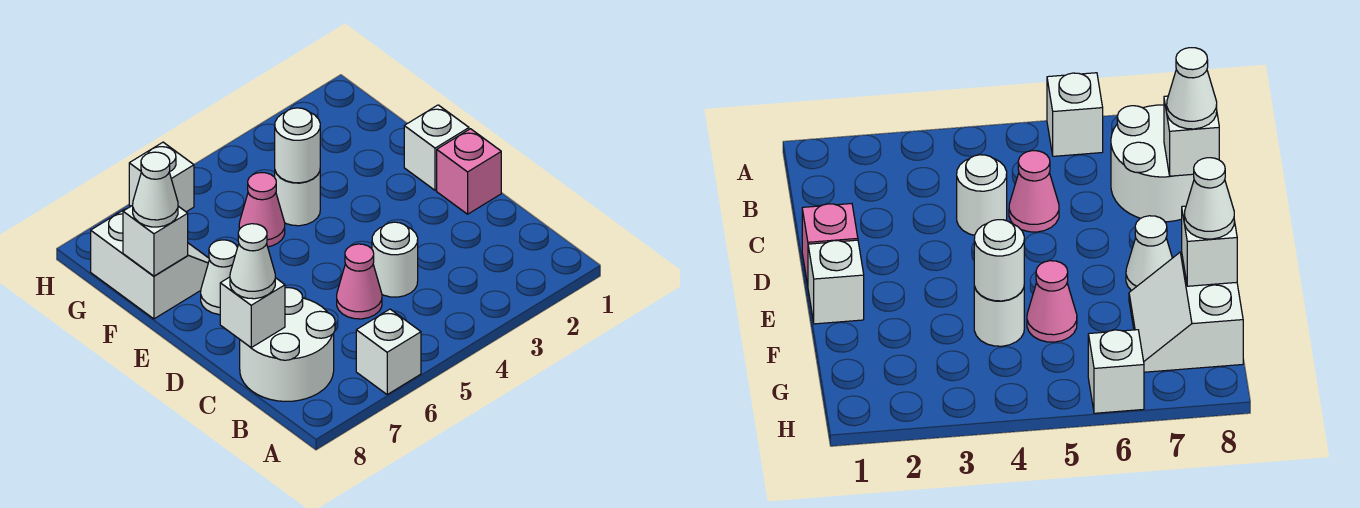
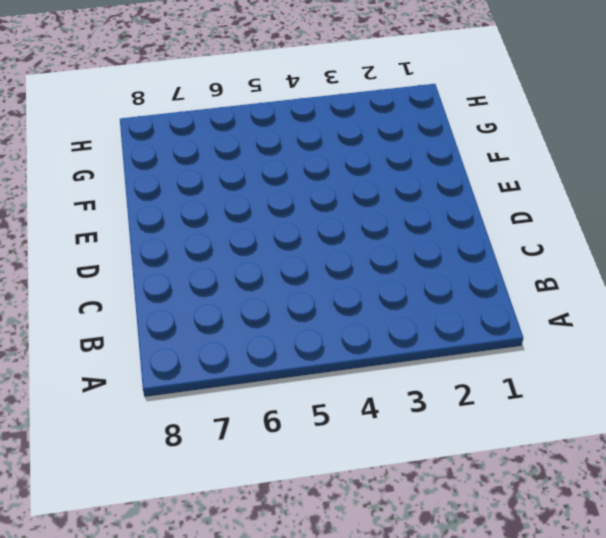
none -> white 1x1 brick [356,309,421,394]
none -> white 2x2 round brick [240,288,335,401]
none -> white 1x1 round brick [372,222,418,297]

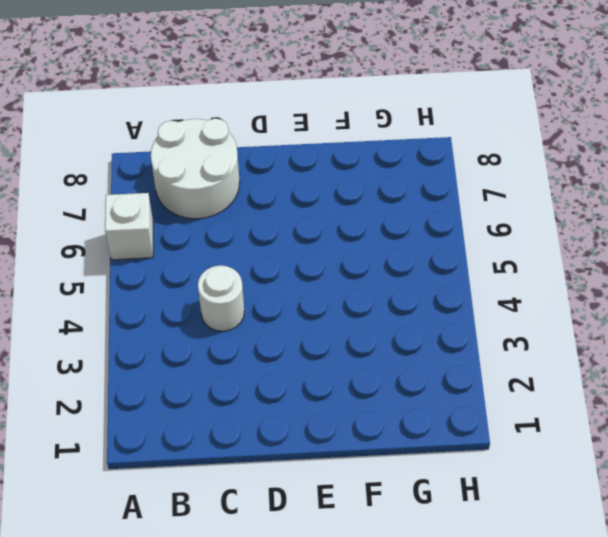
none -> pink 1x1 cone [337,244,382,319]
none -> pink 1x1 brick [437,129,501,214]
none -> white 1x1 brick [404,105,469,190]

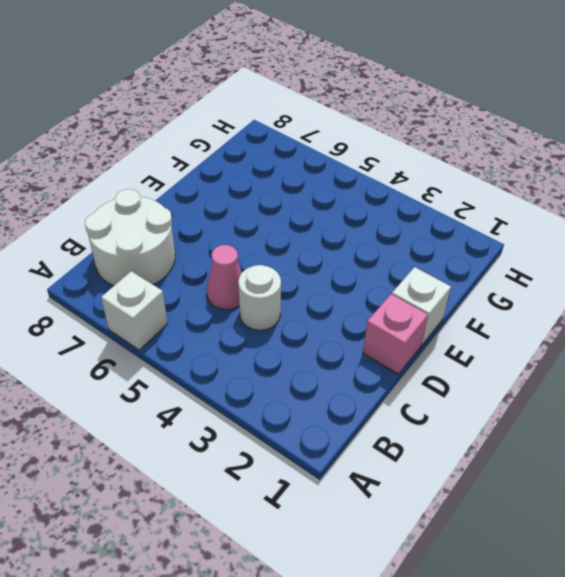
none -> white 1x1 cone [201,240,237,315]
none -> white 1x1 round brick [275,171,320,226]
none -> pink 1x1 cone [239,173,285,247]

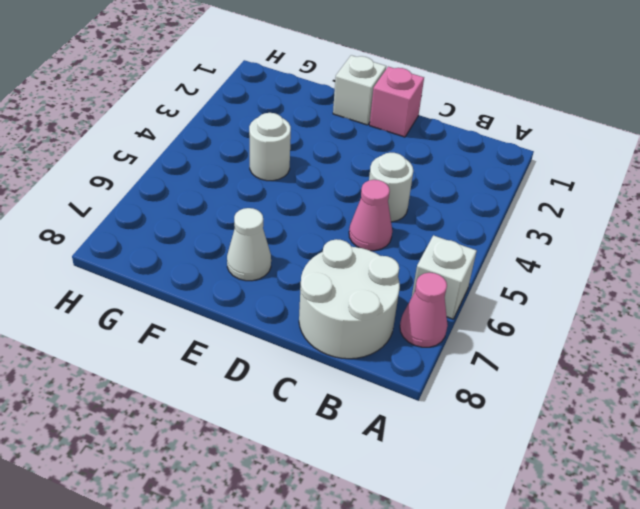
pink 1x1 cone [400,273,448,347] -> pink 1x1 cone moved to [239,173,285,247]
none -> white 2x2 slope [91,209,209,319]
none -> white 1x1 brick [129,142,194,212]
none -> white 1x1 brick [220,277,285,347]

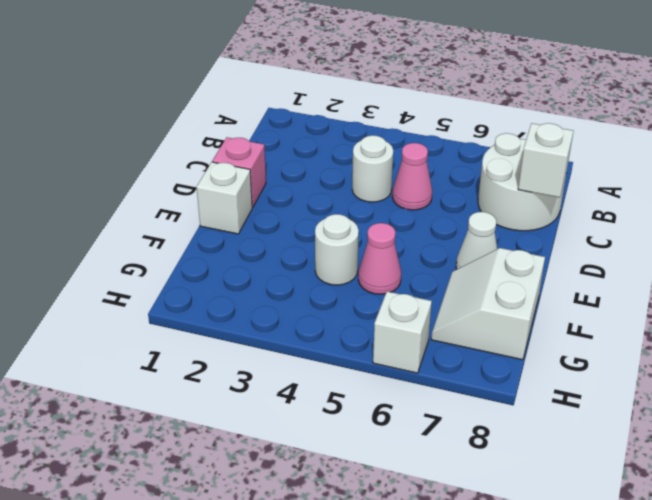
none -> white 1x1 brick [356,309,421,394]
none -> white 1x1 round brick [275,108,320,183]
none -> white 1x1 brick [123,205,188,276]

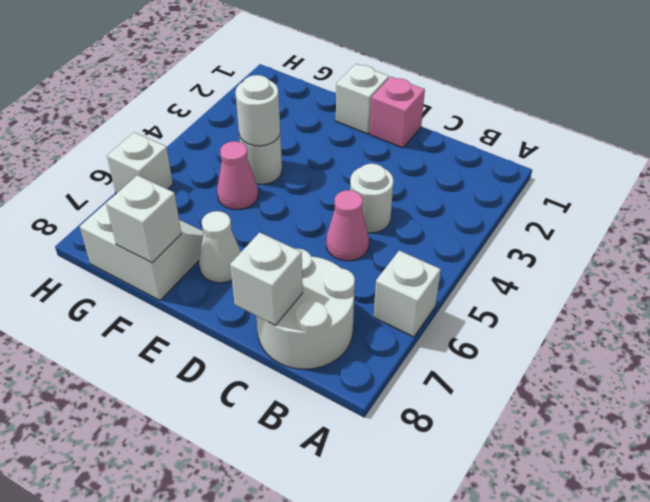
none -> white 1x1 cone [230,224,275,299]
none -> white 1x1 cone [133,152,178,227]

